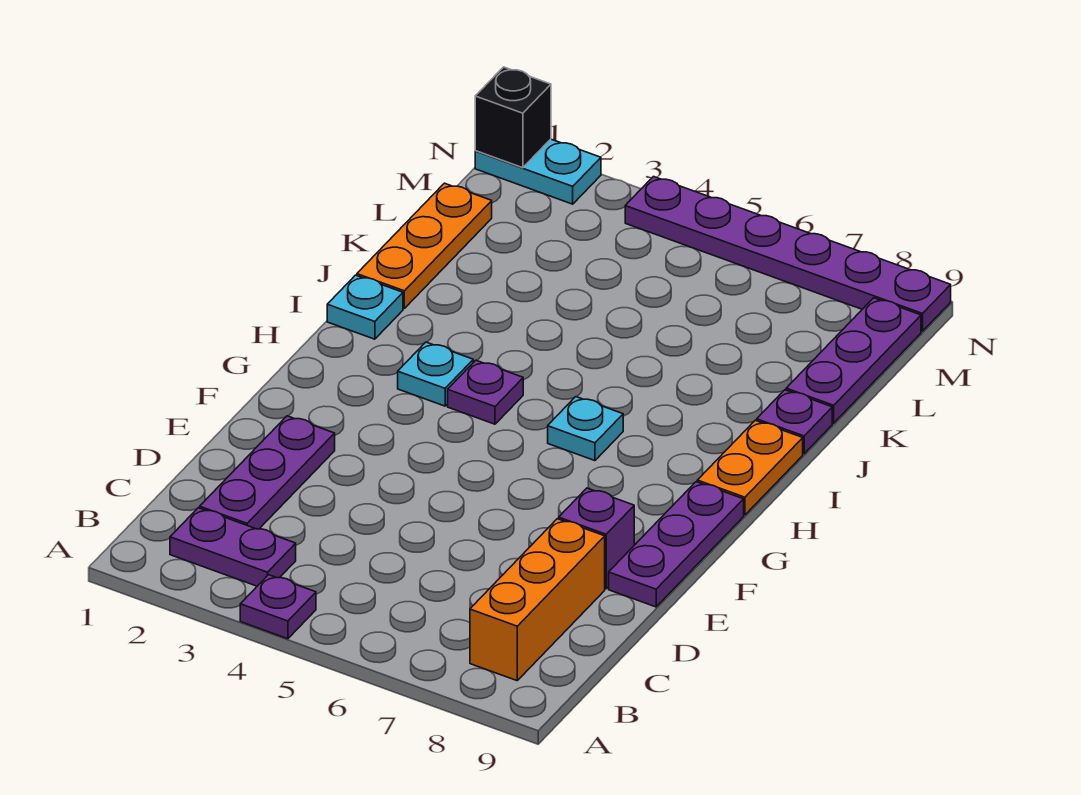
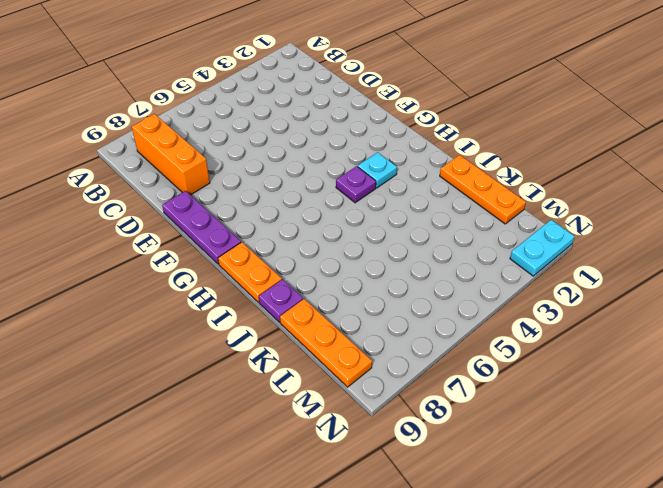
orange 1x3 plate [280,299,372,387] -> purple 1x3 plate [786,298,921,423]
none -> purple 1x1 plate [240,575,316,639]
none -> purple 1x2 plate [170,508,296,586]
none -> purple 1x3 plate [200,416,335,529]

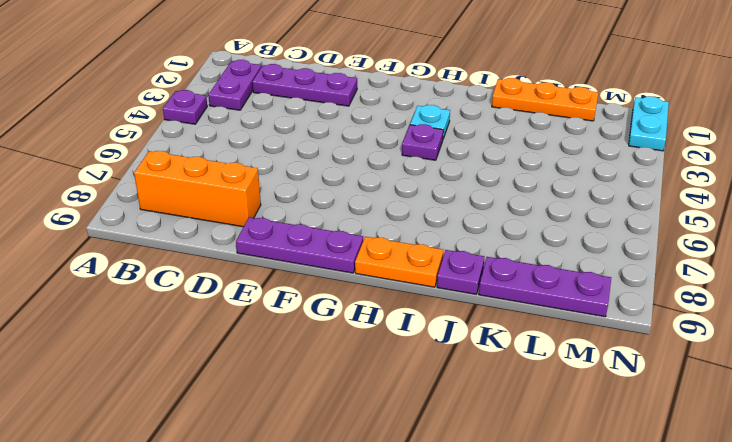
none -> purple 1x1 brick [559,488,634,589]
none -> cyan 1x1 plate [548,397,623,461]
none -> cyan 1x1 plate [327,275,403,339]

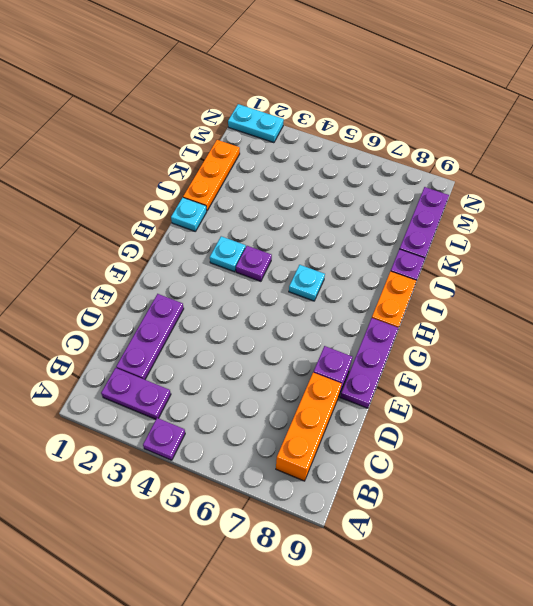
none -> purple 1x6 plate [625,177,951,331]
none -> black 1x1 brick [475,67,551,168]

